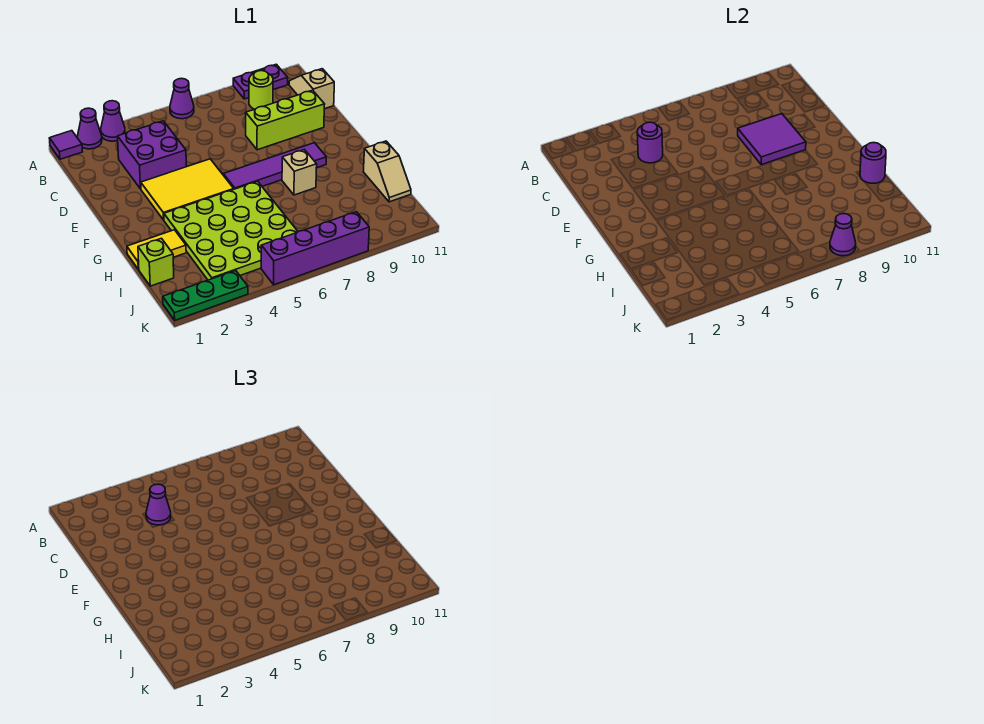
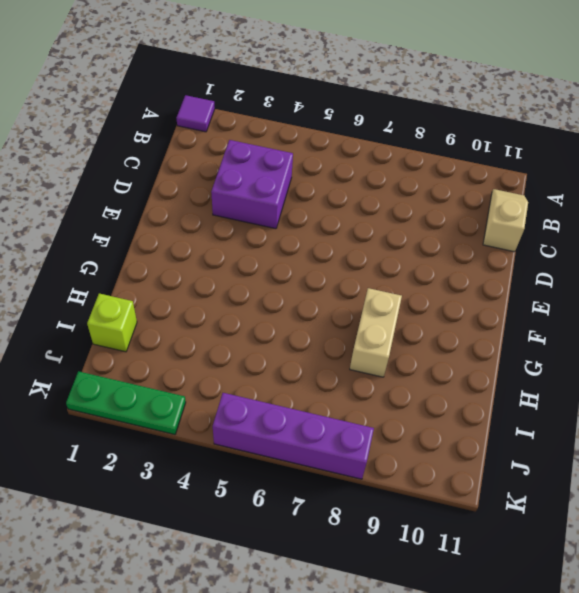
tan 1x2 brick [350,288,402,377] -> tan 1x1 brick [282,149,317,195]
none -> purple 1x1 cone [77,108,102,149]
none -> purple 1x1 cone [101,101,125,141]
none -> purple 1x1 cone [170,78,194,119]

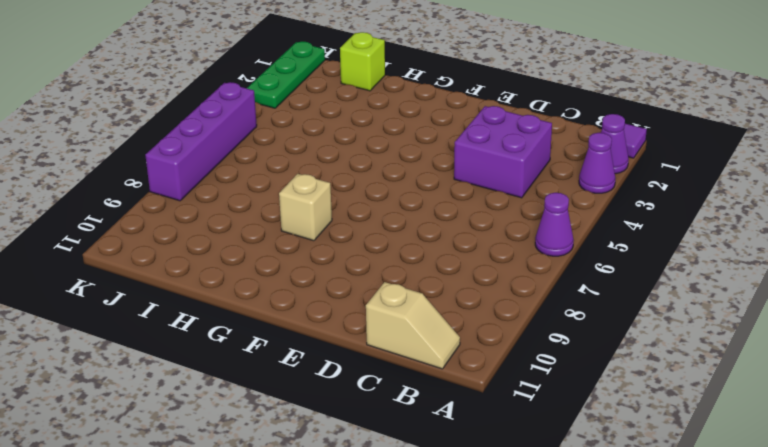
none -> purple 1x2 plate [233,64,288,99]
none -> lime 1x1 round brick [249,71,273,109]
none -> lime 1x3 brick [246,90,325,150]

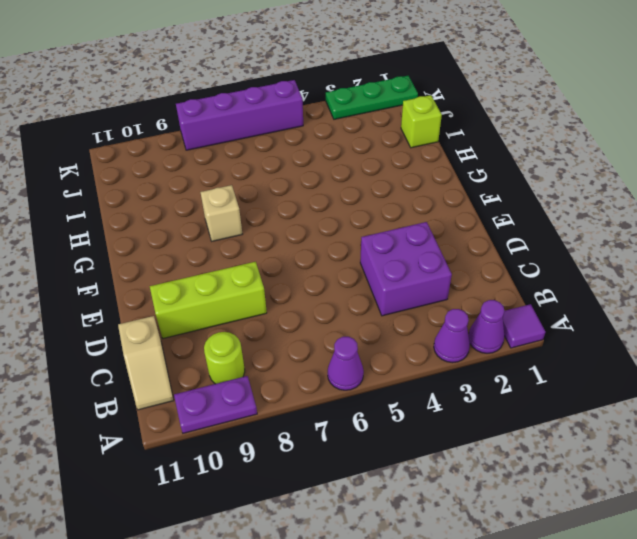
none -> yellow 2x3 tile [141,159,234,220]
none -> purple 1x4 tile [223,143,326,189]
none -> lime 4x4 plate [164,181,298,280]

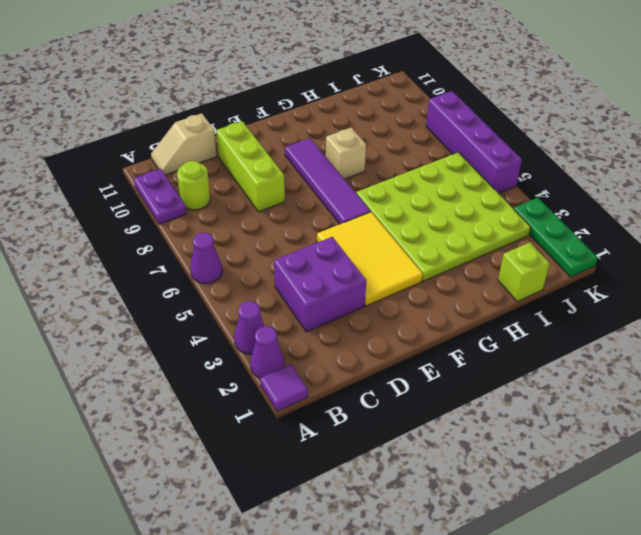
none -> yellow 1x2 tile [127,230,186,269]
none -> tan 1x2 slope [363,141,411,202]
none -> purple 1x1 round brick [637,122,663,163]

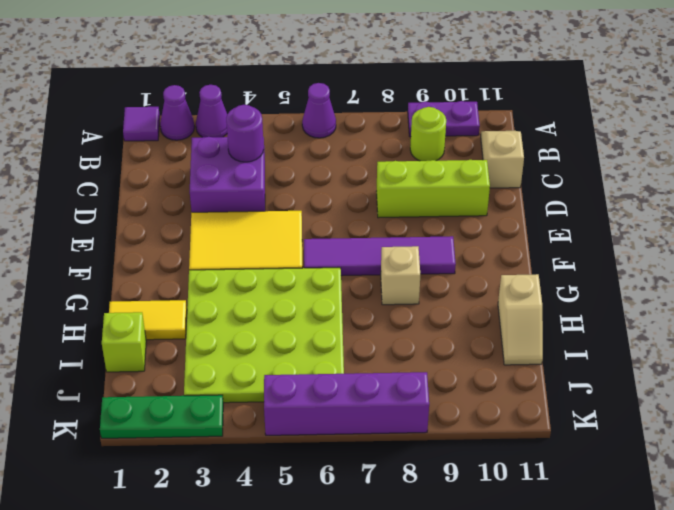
none -> purple 2x2 tile [738,114,806,165]
none -> purple 1x1 round brick [860,143,886,183]
none -> purple 1x1 cone [830,214,856,256]

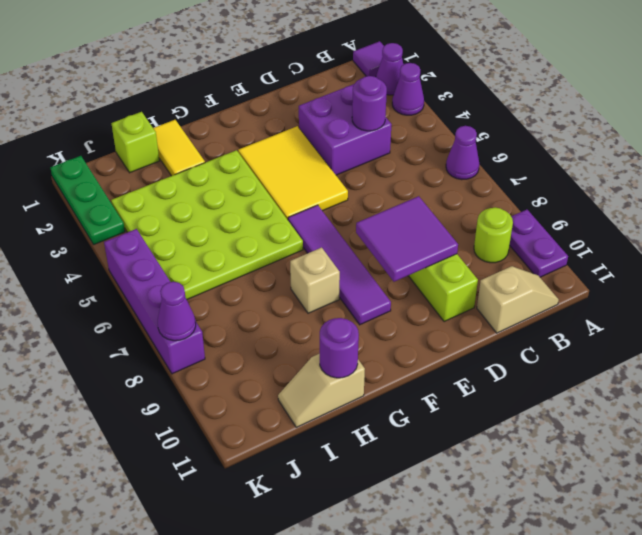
none -> purple 1x1 cone [146,484,171,525]

